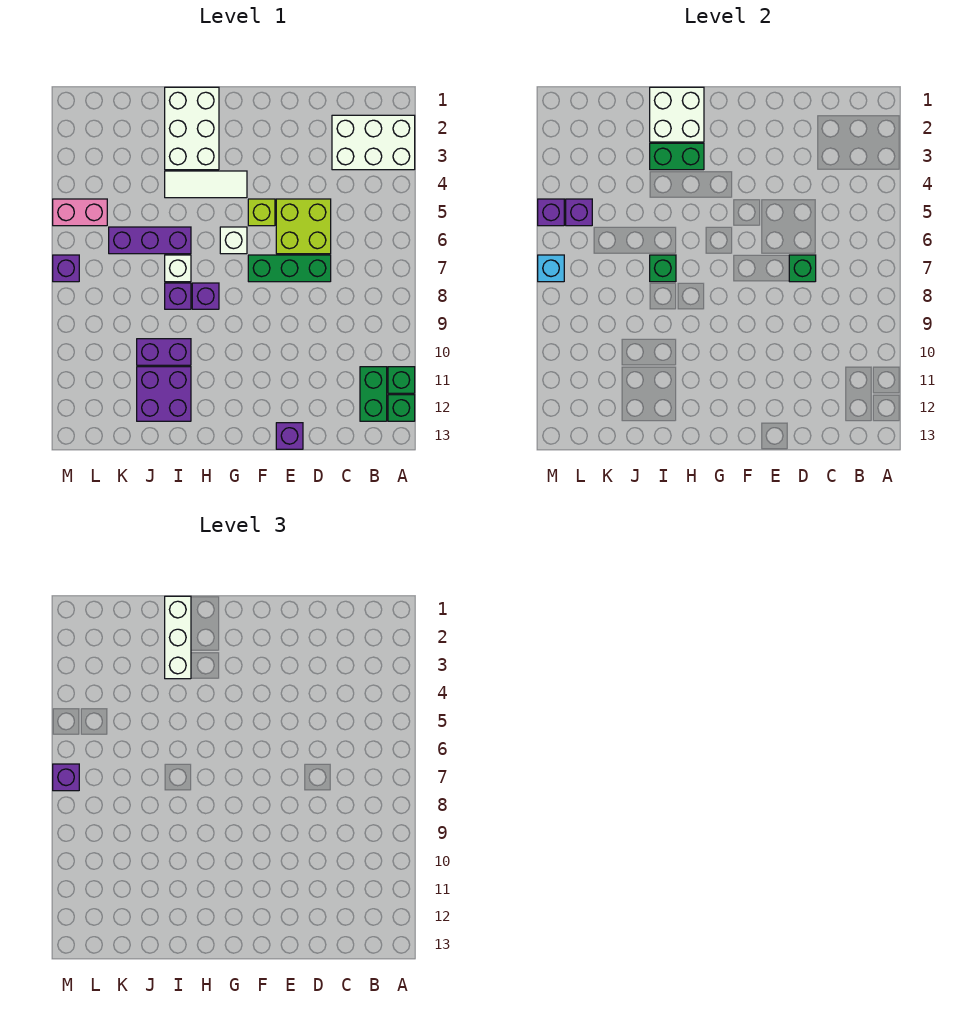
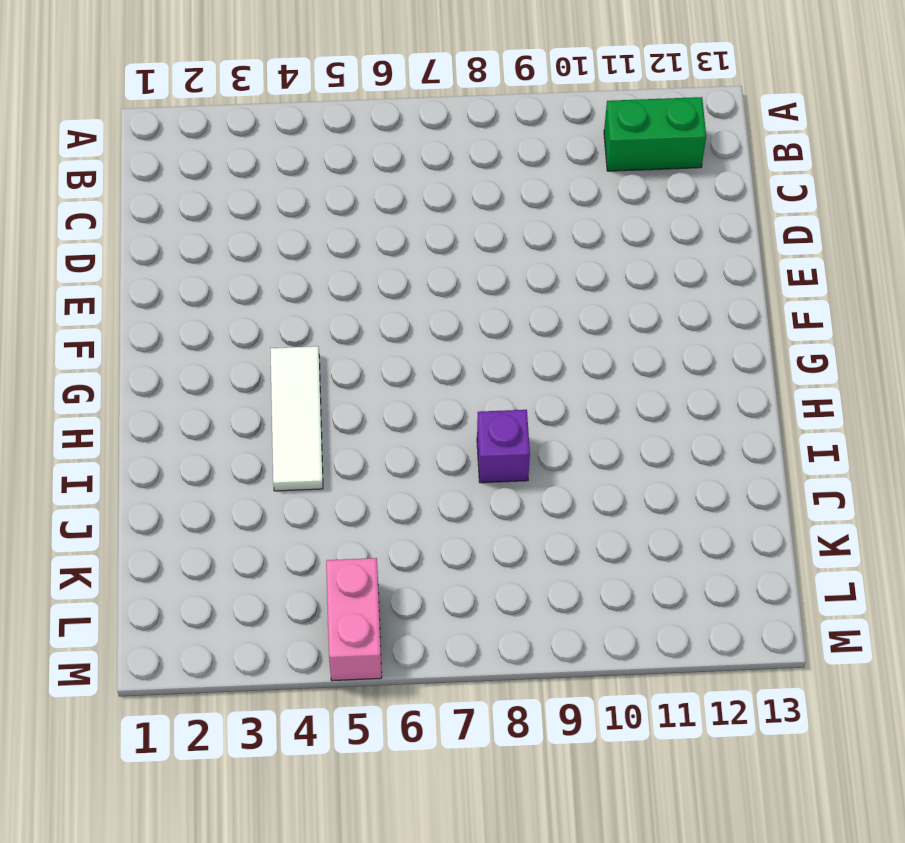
none -> white 2x3 brick [332,115,415,170]
none -> green 1x1 brick [388,367,415,393]
none -> green 1x1 brick [388,395,415,421]

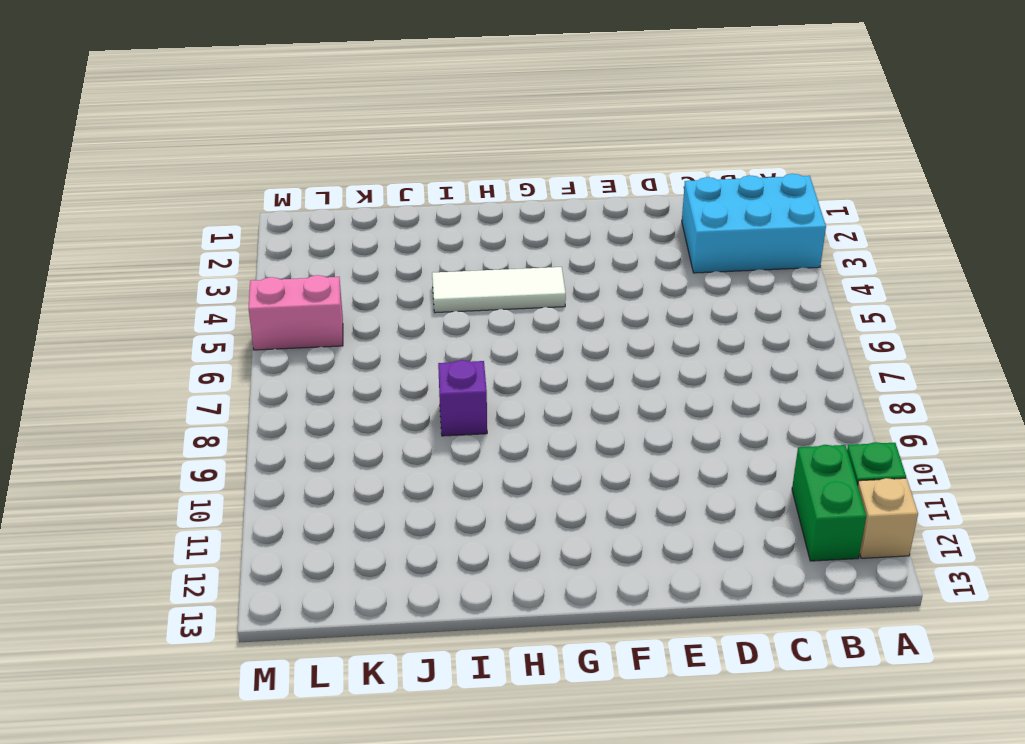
cyan 2x3 brick [682,174,826,273] -> white 2x3 brick [332,115,415,170]
tan 1x1 brick [858,478,918,558] -> green 1x1 brick [388,395,415,421]
none -> lime 2x2 brick [276,199,331,254]
none -> green 1x3 brick [248,255,331,282]
none -> purple 1x1 brick [276,423,303,449]

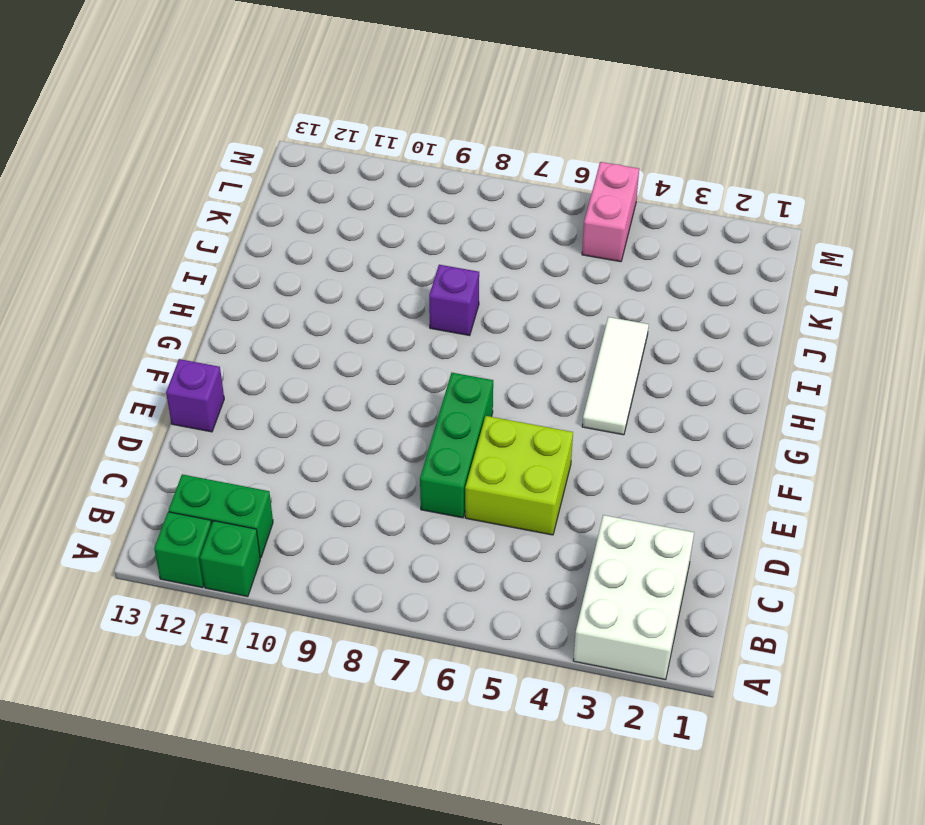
none -> lime 1x1 brick [248,199,275,226]
none -> white 1x1 brick [220,227,247,254]
none -> white 2x3 brick [165,87,219,170]

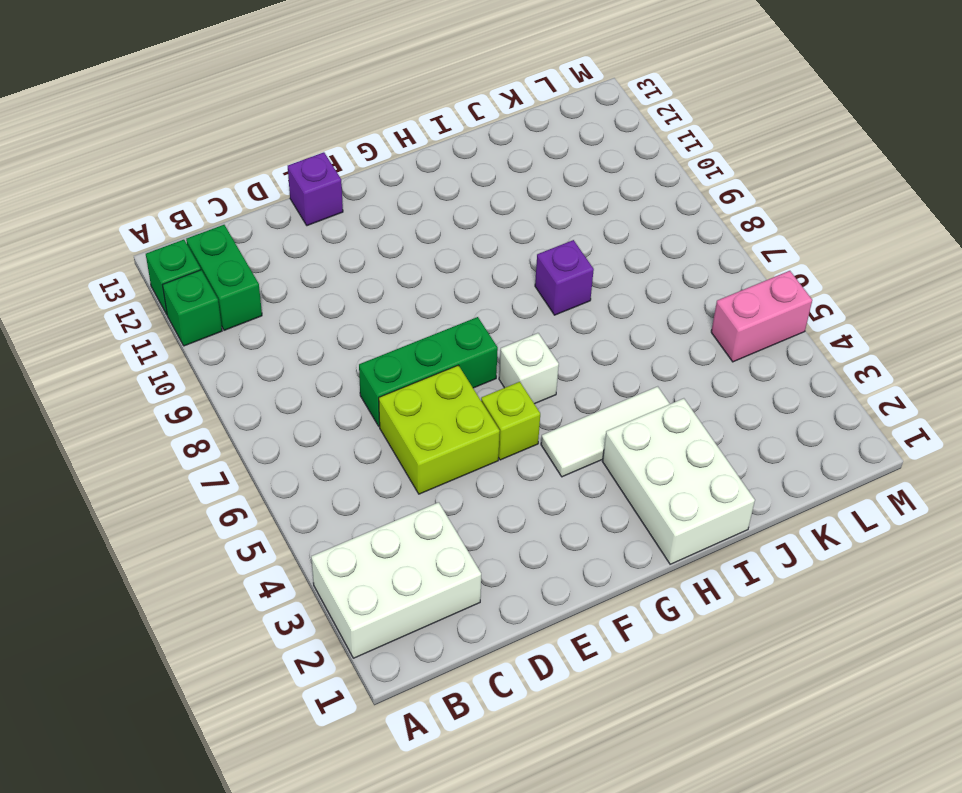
none -> purple 1x1 brick [192,283,219,309]
none -> purple 1x3 brick [109,227,191,254]
none -> white 1x1 brick [165,255,191,282]

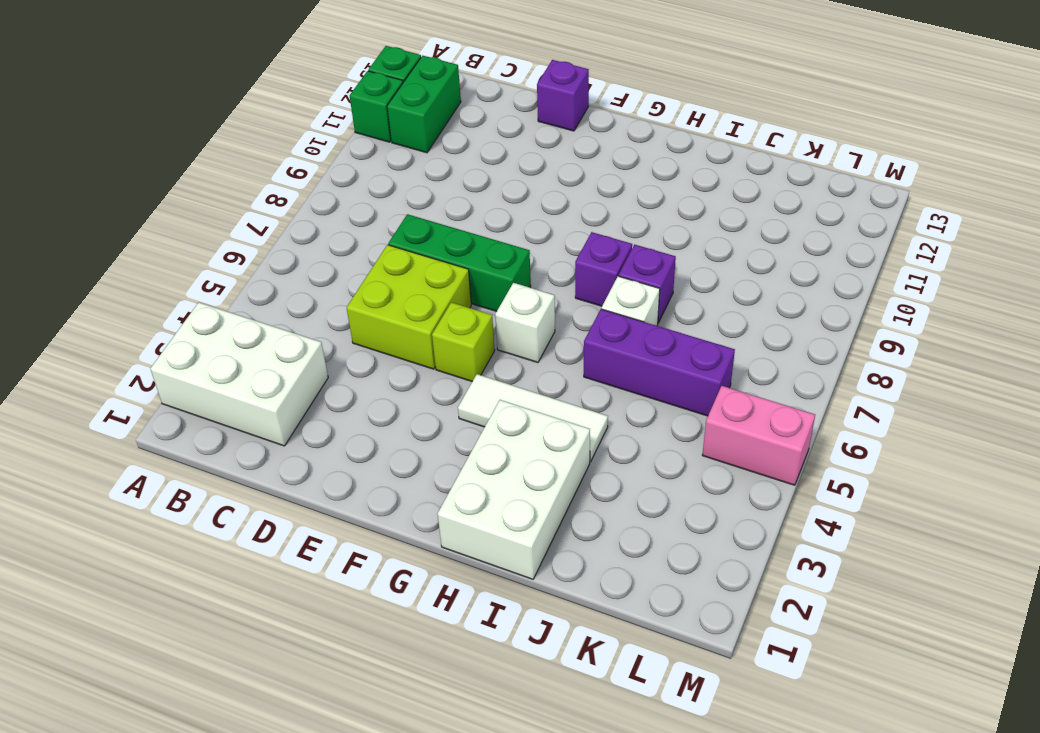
none -> purple 1x2 brick [137,339,191,365]
none -> purple 2x2 brick [137,367,191,421]
none -> purple 1x1 brick [53,255,79,282]

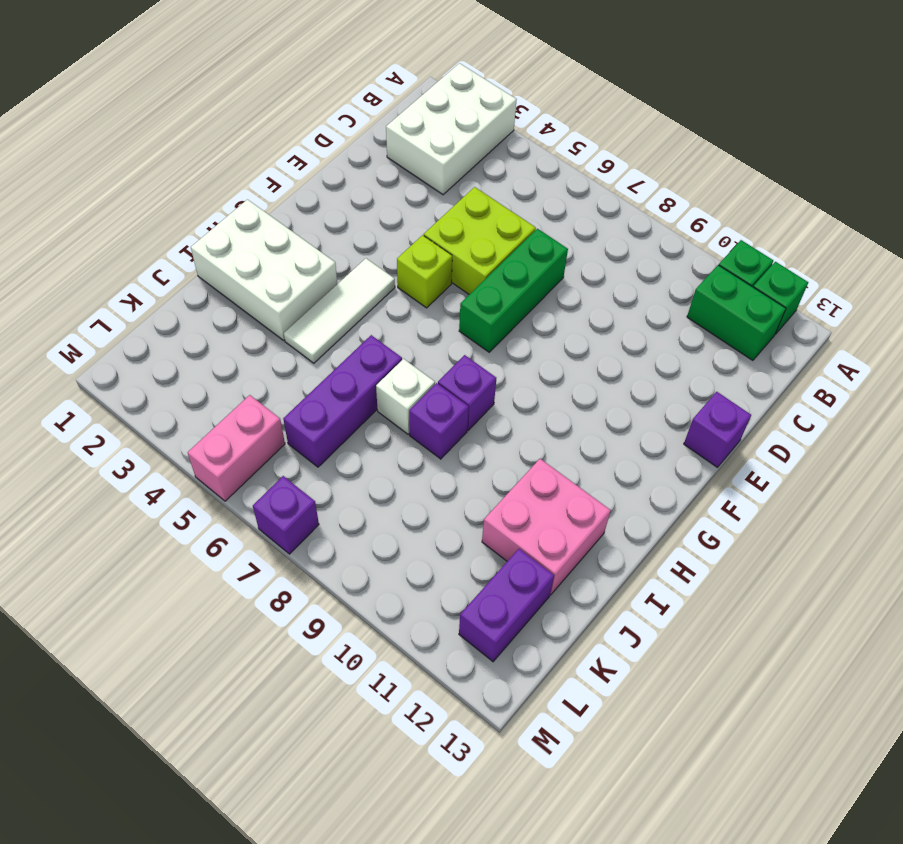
pink 2x2 brick [482,459,611,595] -> purple 2x2 brick [137,367,191,421]
purple 1x2 brick [459,549,554,662] -> purple 1x2 brick moved to [137,339,191,365]
none -> white 1x1 brick [220,227,247,254]
none -> green 1x1 brick [789,255,816,282]
none -> white 2x2 brick [650,87,704,142]

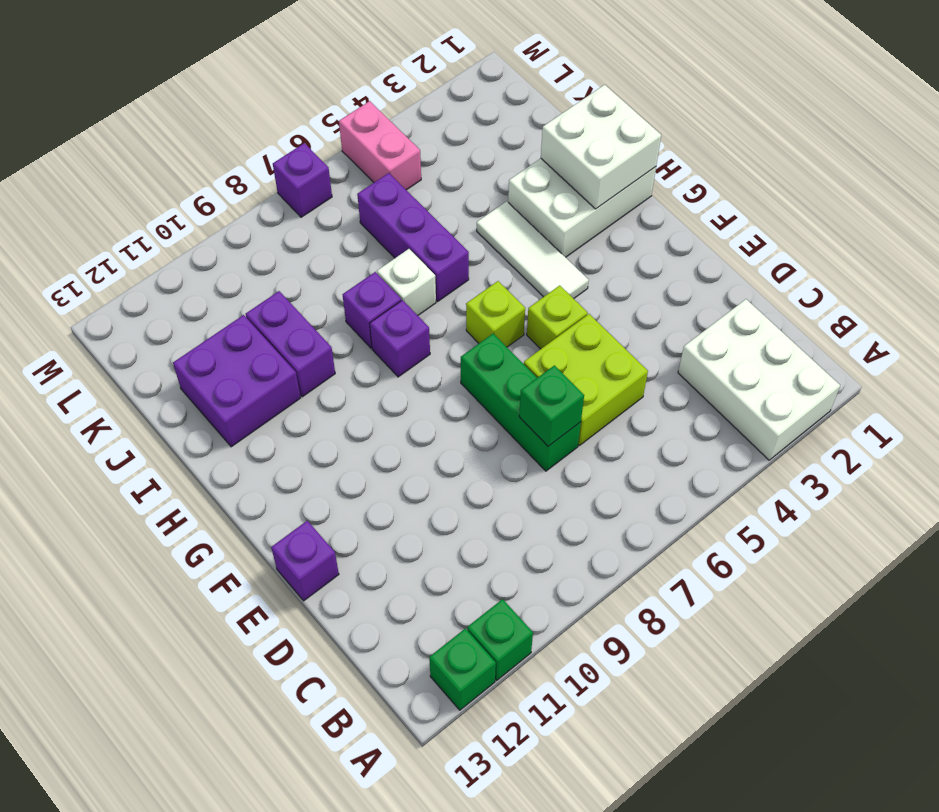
lime 1x1 brick [466,281,525,347] -> white 1x1 brick [220,227,247,254]
none -> green 1x2 brick [360,367,387,421]
none -> green 1x2 brick [650,143,704,170]
none -> green 1x1 brick [650,255,676,282]

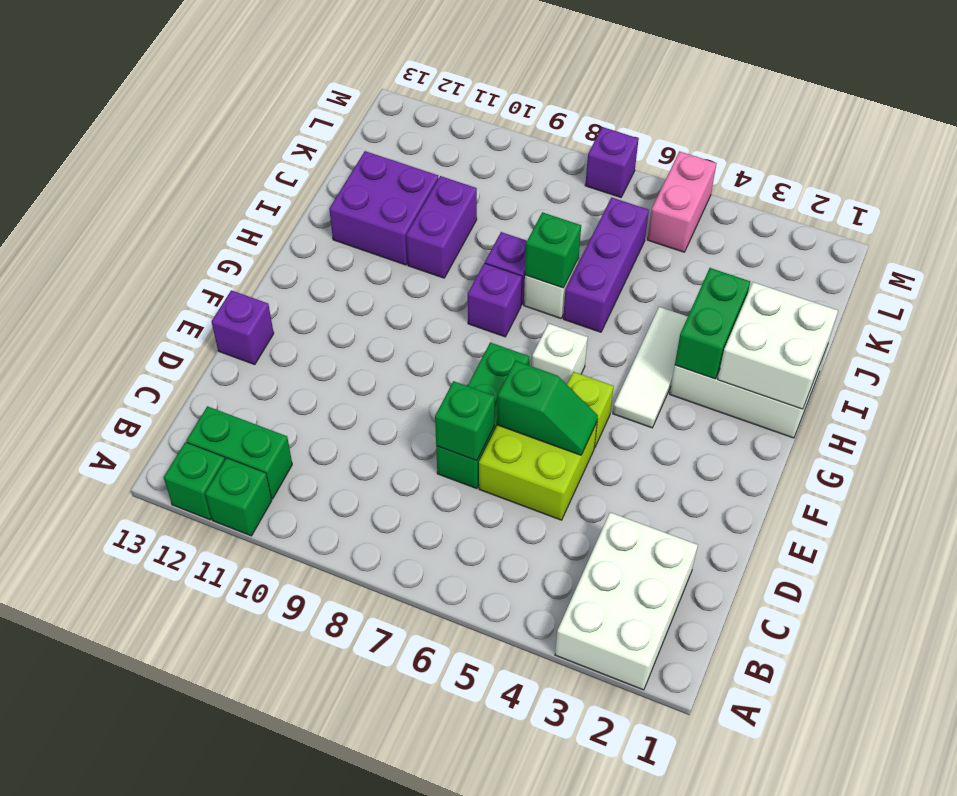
green 1x2 slope [497,361,598,455] -> none
none -> purple 1x1 brick [566,199,592,226]
none -> purple 1x1 brick [538,199,564,226]
none -> cyan 1x1 brick [538,255,564,282]

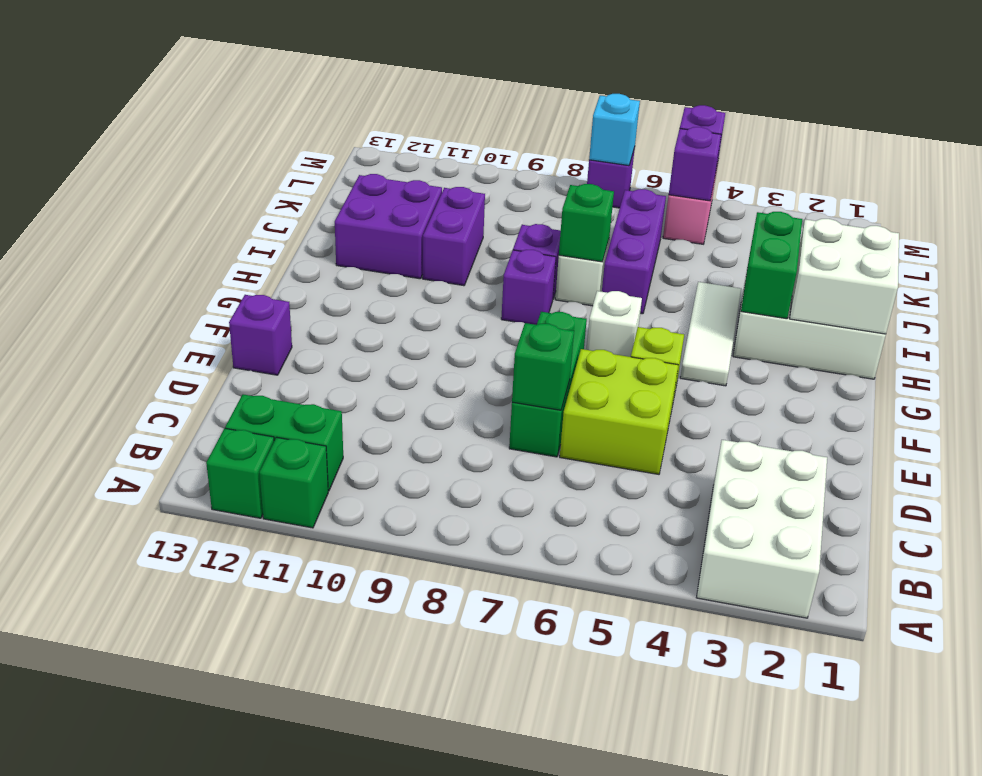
none -> white 1x3 brick [165,596,191,679]
none -> purple 1x1 brick [53,764,79,791]

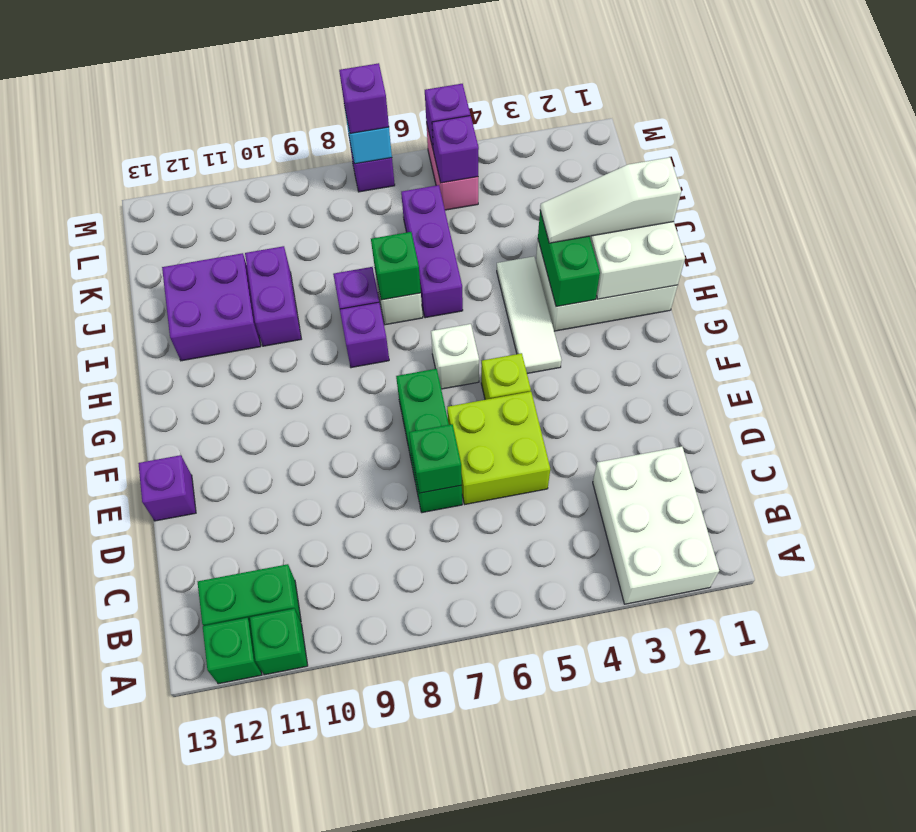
white 1x3 slope [540,157,681,243] -> white 1x3 brick [165,596,191,679]

